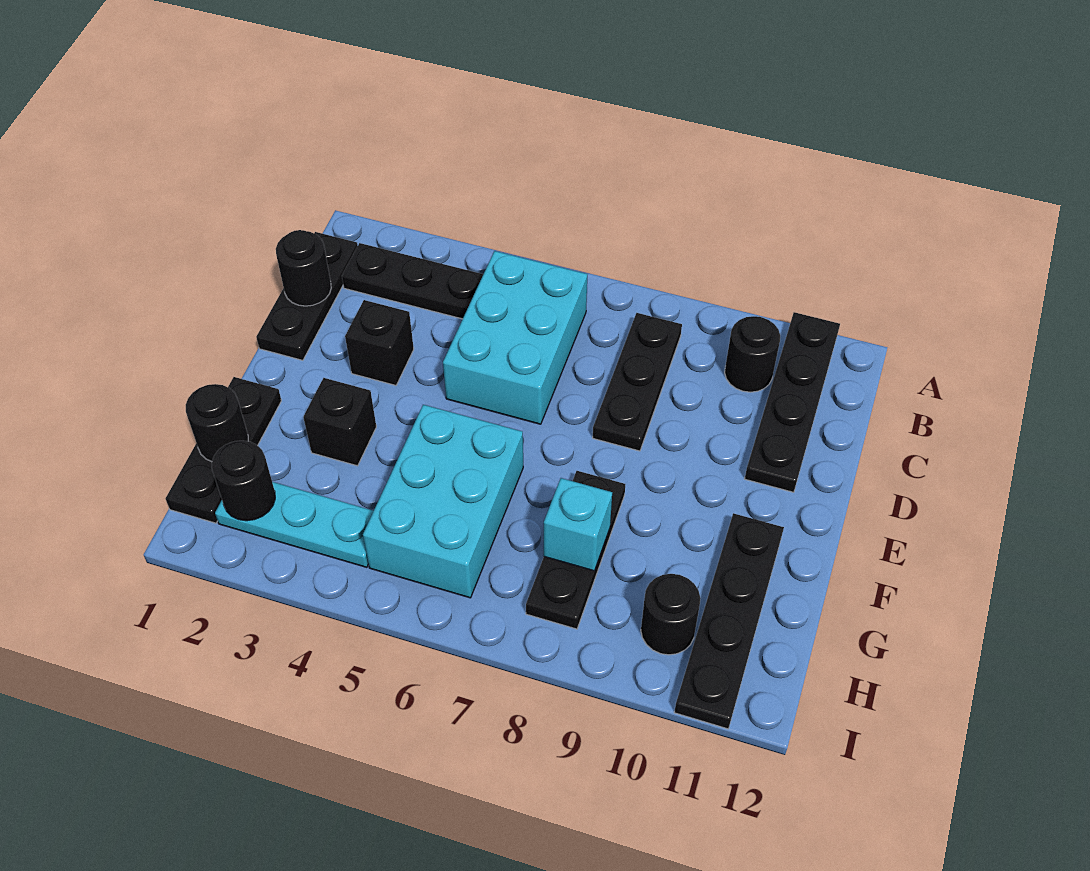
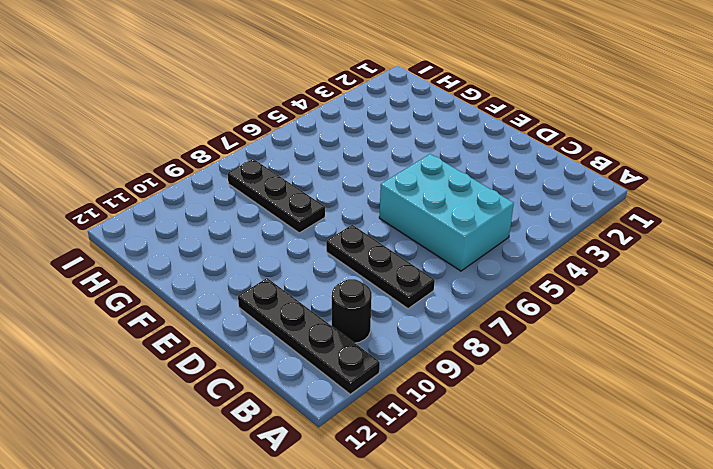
none -> black 1x3 plate [256,232,358,360]
none -> black 1x3 plate [342,243,483,319]
none -> black 1x1 brick [345,300,414,385]

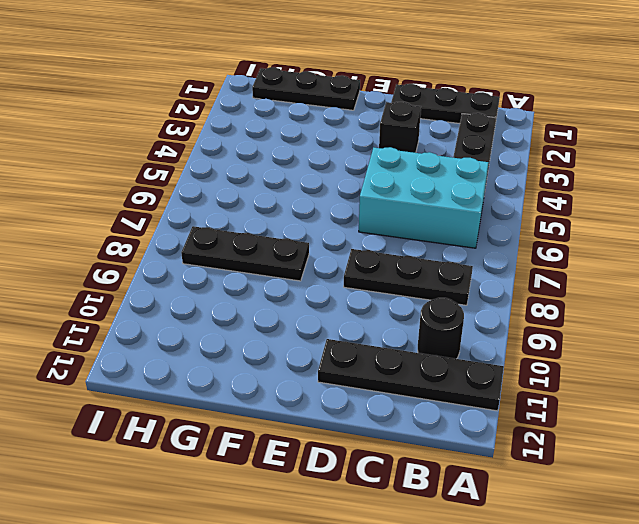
none -> black 1x1 brick [303,378,376,466]
none -> cyan 2x3 brick [363,405,523,598]
none -> black 1x4 plate [674,513,784,729]

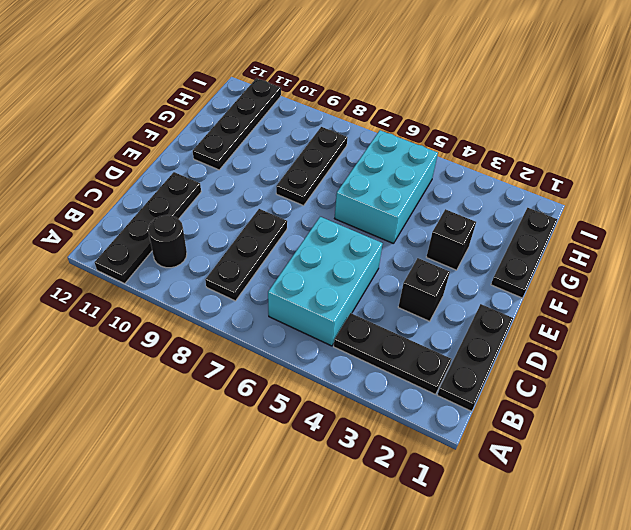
none -> cyan 1x3 plate [215,482,373,567]
none -> black 1x1 round brick [641,574,701,655]
none -> black 1x1 round brick [276,230,331,306]

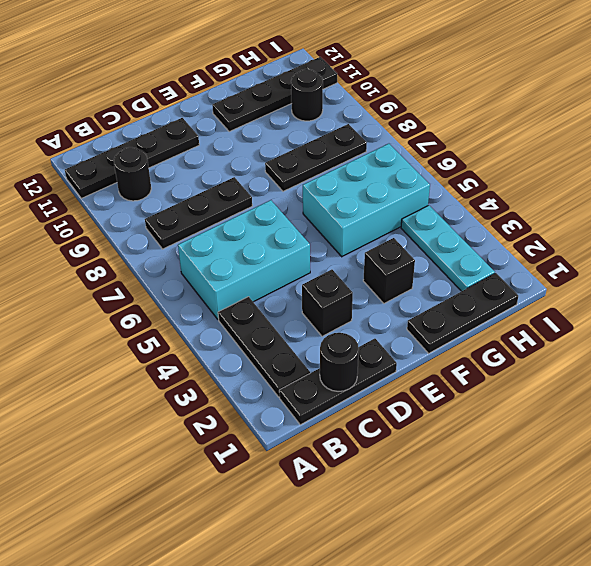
none -> black 1x1 round brick [186,384,248,462]
none -> cyan 1x1 brick [544,478,612,571]
none -> black 1x1 round brick [212,441,275,521]

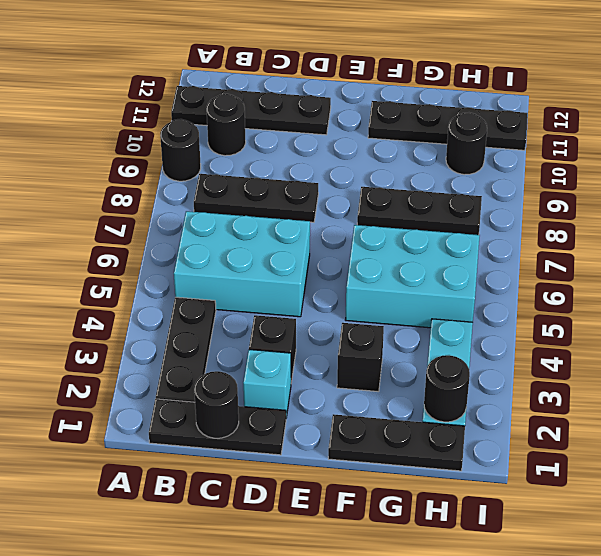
black 1x1 round brick [160,119,201,181] -> black 1x1 round brick moved to [186,384,248,462]
cyan 1x1 brick [243,350,291,418] -> cyan 1x1 brick moved to [544,478,612,571]

